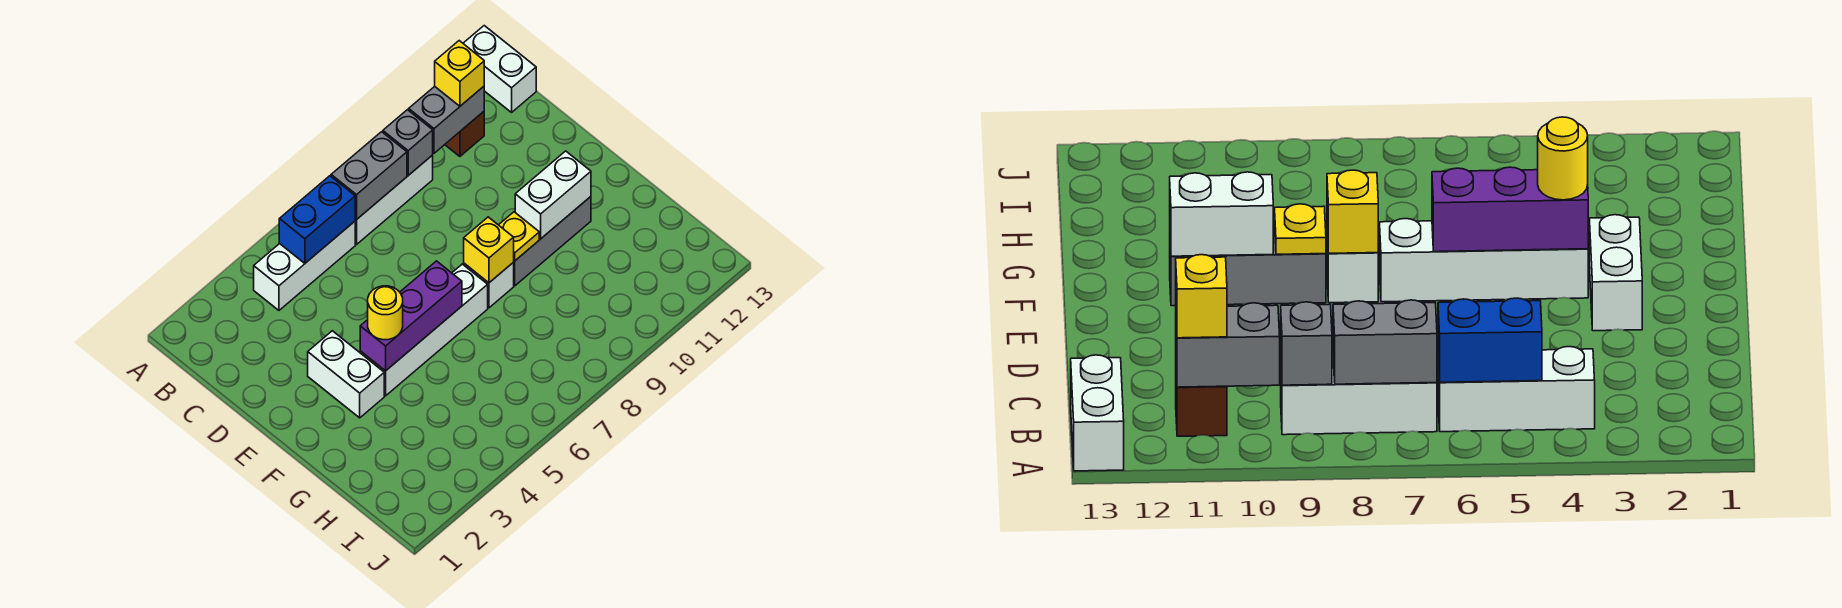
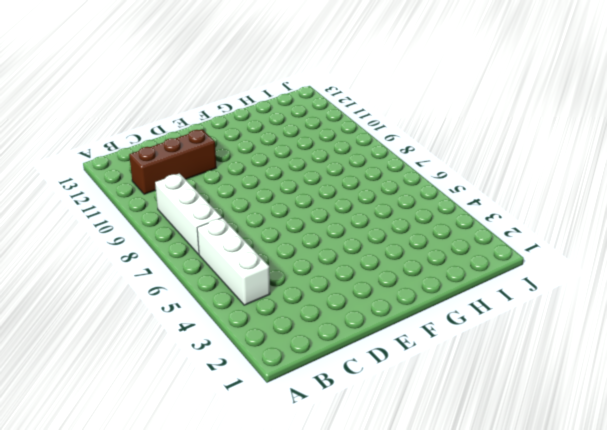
brown 1x3 brick [129,129,216,194] -> brown 1x1 brick [445,112,484,156]
none -> white 1x2 brick [463,26,536,112]
none -> white 1x2 brick [308,331,384,418]
none -> white 1x4 brick [360,264,488,396]

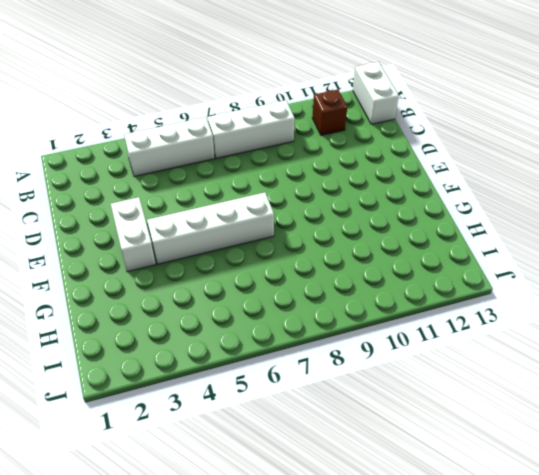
none -> white 1x1 brick [464,263,514,308]
none -> grey 1x3 brick [513,197,591,286]
none -> blue 1x2 brick [279,176,355,263]

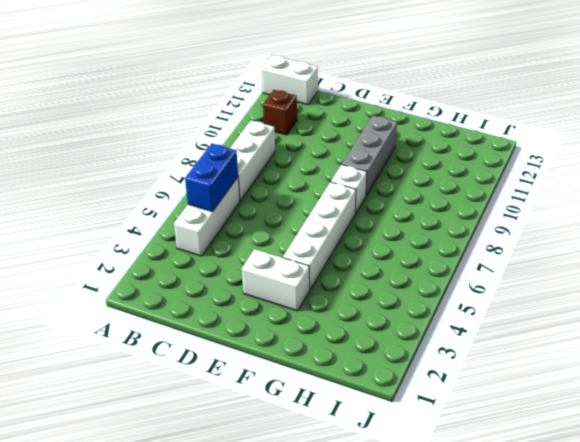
none -> grey 1x2 brick [331,132,407,220]
none -> grey 1x1 brick [383,110,433,175]
none -> grey 1x2 brick [409,86,484,153]

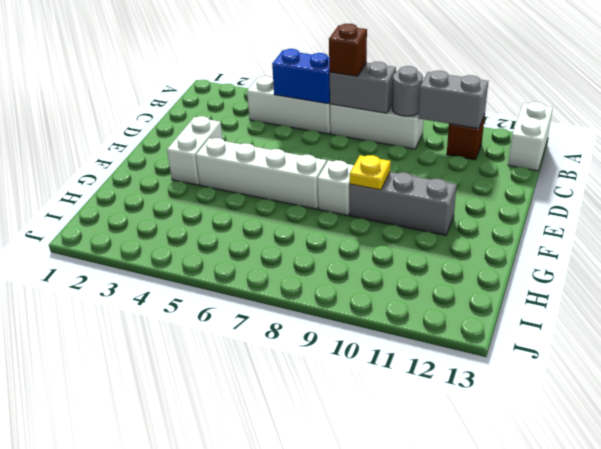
brown 1x1 brick [329,24,367,76] -> none
grey 1x1 round brick [392,66,423,116] -> grey 1x1 brick [383,110,433,175]
none -> purple 1x3 brick [360,261,462,371]
none -> yellow 1x1 brick [464,217,514,283]
none -> white 1x2 brick [515,151,591,239]

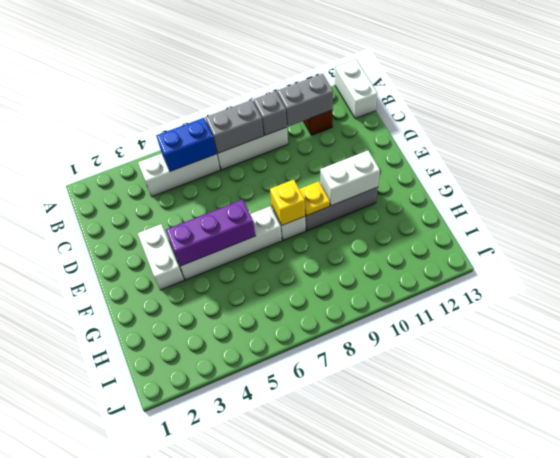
none -> yellow 1x1 brick [435,41,484,106]
none -> yellow 1x1 round brick [368,286,403,340]

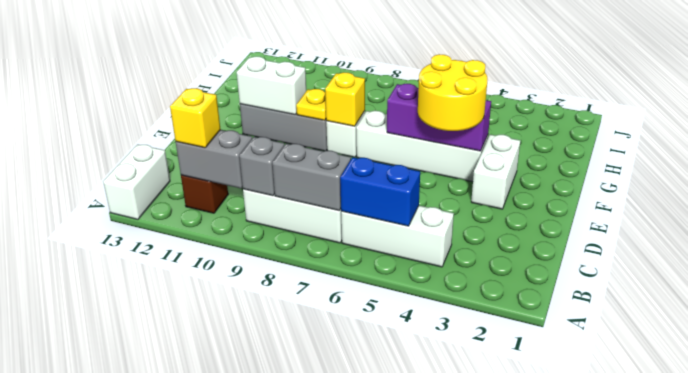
yellow 2x2 round brick [418,54,487,131] -> yellow 1x1 round brick [368,286,403,340]

